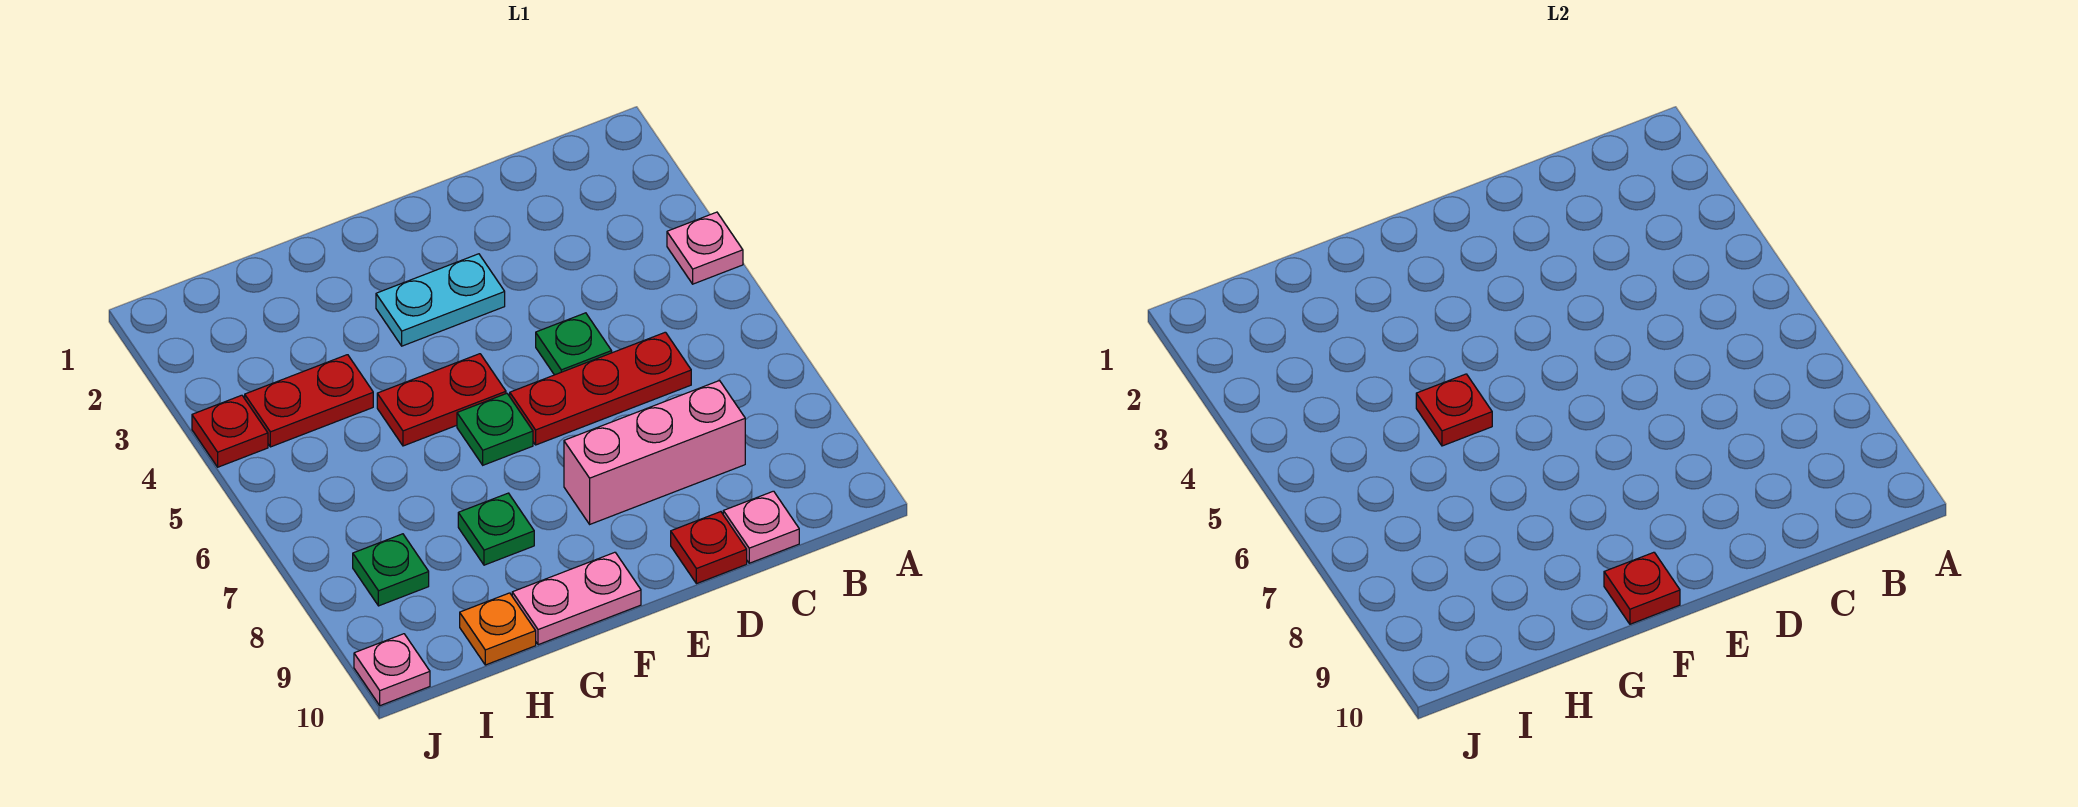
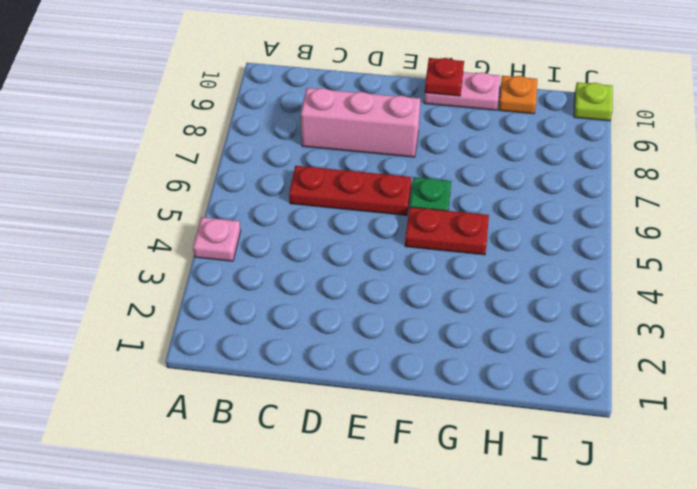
lime 1x1 plate [574,82,613,121] -> pink 1x1 plate [354,634,430,706]
none -> pink 1x1 plate [723,491,799,563]
none -> green 1x1 plate [536,313,612,375]
none -> red 1x1 plate [671,512,747,584]

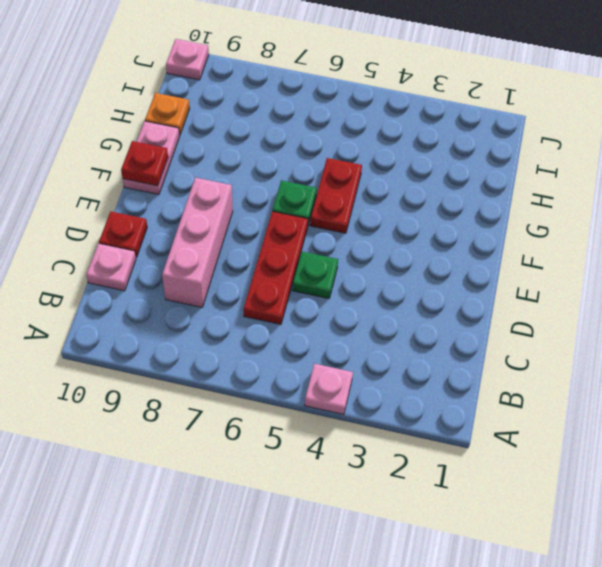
none -> cyan 1x2 plate [376,254,505,346]
none -> green 1x1 plate [458,493,534,565]
none -> red 1x2 plate [245,355,373,447]

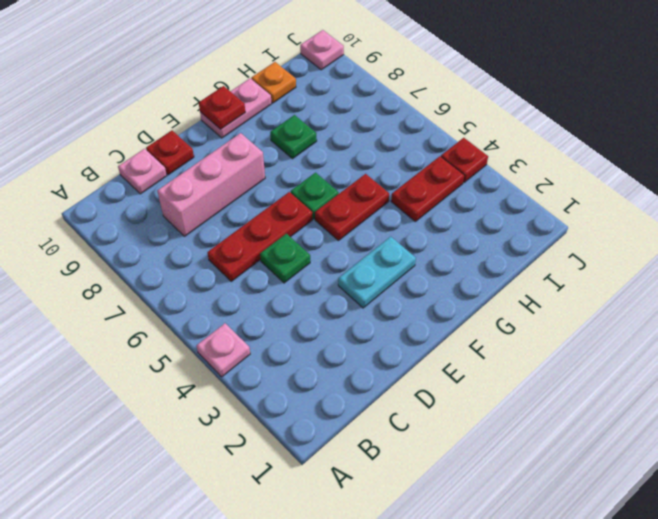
none -> green 1x1 plate [353,534,429,606]
none -> red 1x1 plate [1416,374,1492,446]

